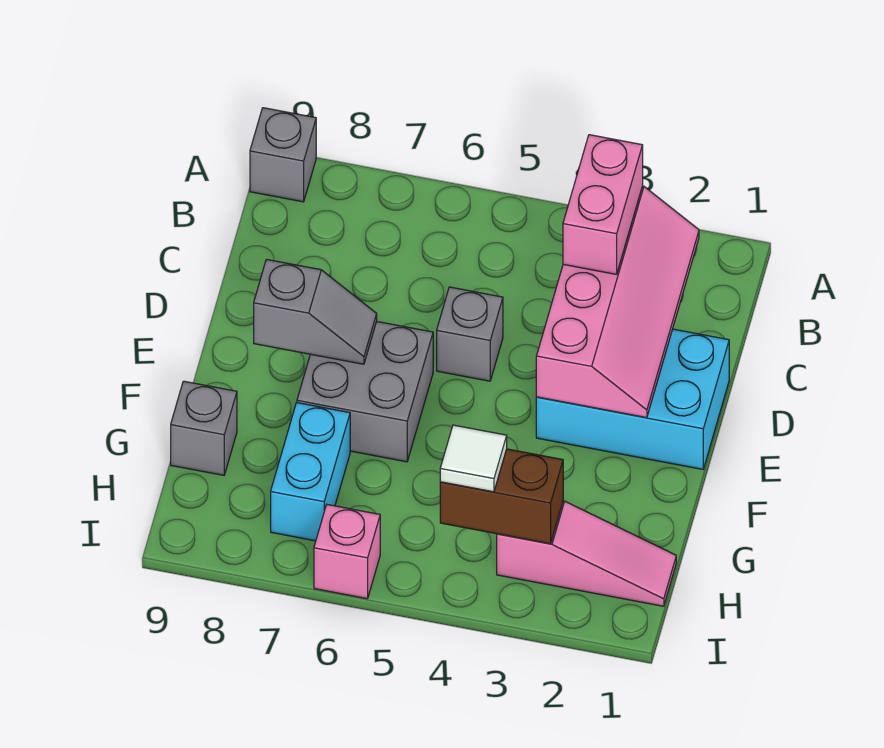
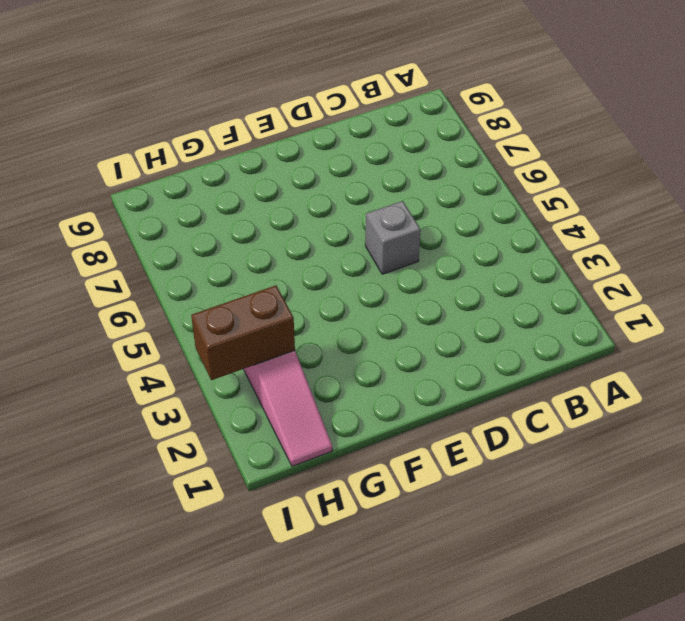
brown 1x2 brick [191,285,295,380] -> brown 1x2 brick turned to [440,449,563,544]
none -> grey 1x1 brick [250,108,316,202]
none -> cyan 2x3 brick [536,329,729,469]
none -> grey 2x2 brick [297,321,433,462]

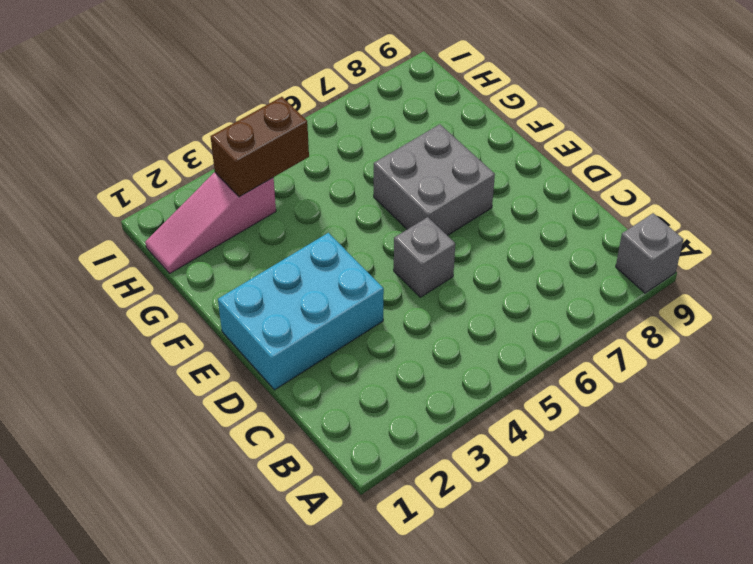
none -> cyan 1x2 brick [271,403,350,541]
none -> grey 1x1 brick [171,381,237,475]
none -> pink 1x1 brick [314,505,380,599]

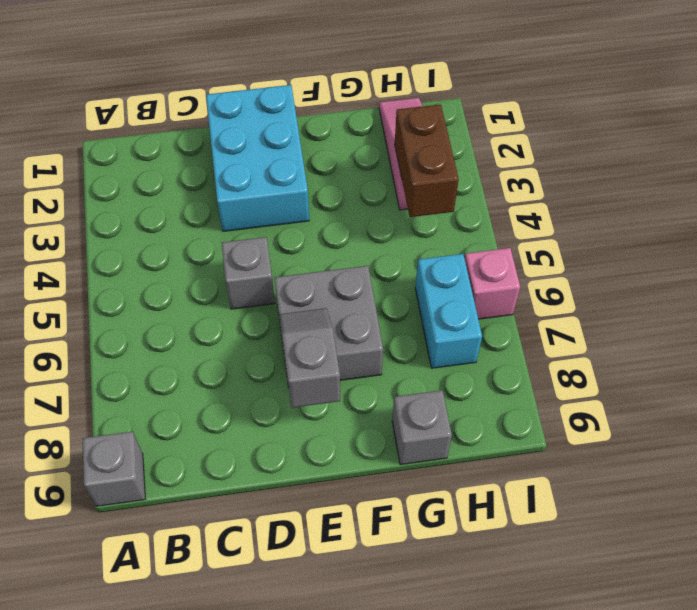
cyan 1x2 brick [415,254,482,368] -> cyan 1x2 brick turned to [271,403,350,541]
none -> pink 2x4 slope [536,186,699,418]
none -> pink 1x2 brick [563,135,643,274]
none -> white 1x1 tile [440,425,507,492]

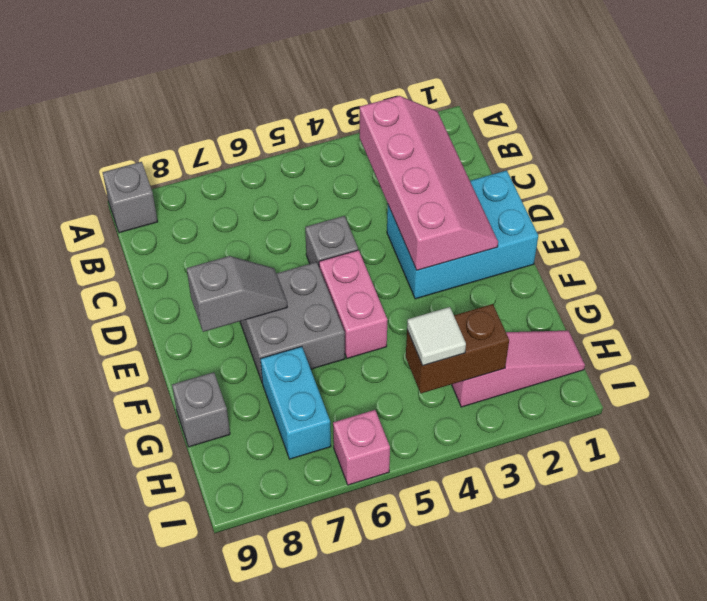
pink 1x2 brick [319,250,387,358] -> pink 1x2 brick moved to [563,135,643,274]

